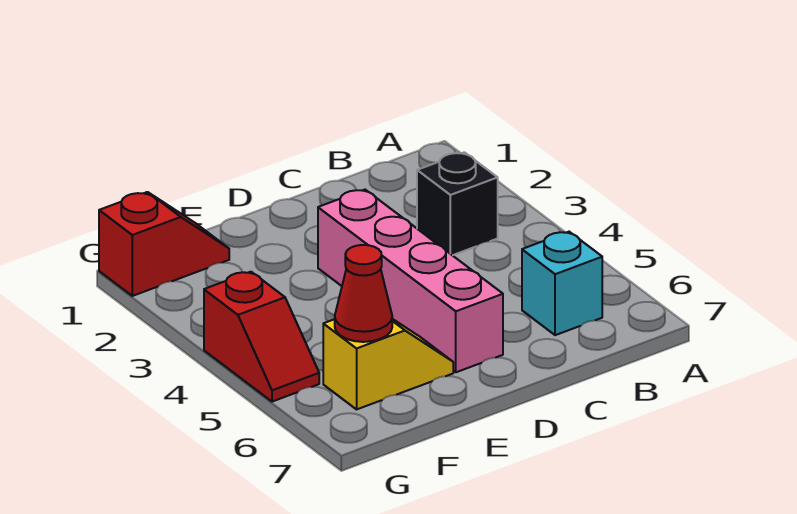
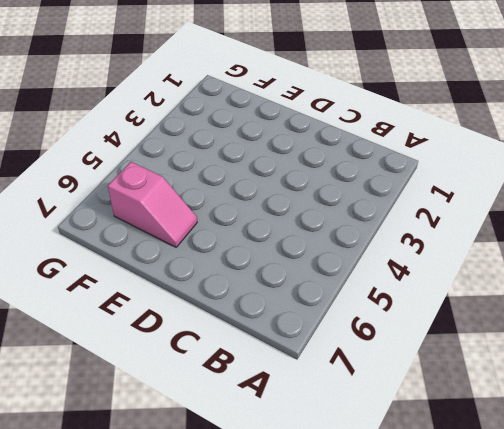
pink 1x2 slope [108,162,197,247] -> yellow 1x2 slope [323,319,453,409]
none -> black 1x1 brick [417,152,498,255]
none -> cyan 1x1 brick [522,232,602,335]

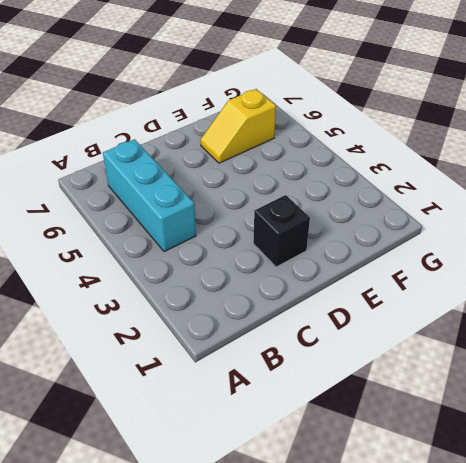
cyan 1x3 brick [103,139,196,252] -> cyan 1x1 brick [522,232,602,335]
black 1x1 brick [253,195,310,267] -> black 1x1 brick moved to [417,152,498,255]
none -> pink 1x4 brick [318,190,503,372]
none -> red 1x2 slope [99,192,229,296]

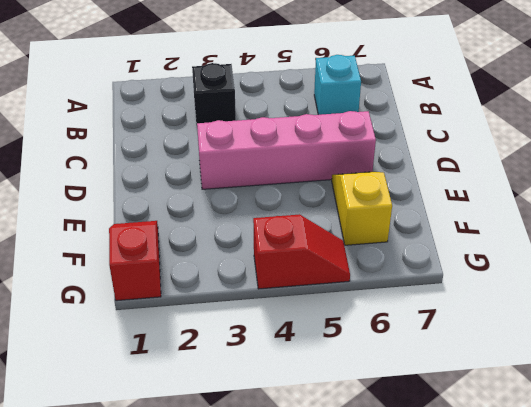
none -> red 1x1 cone [335,245,392,342]

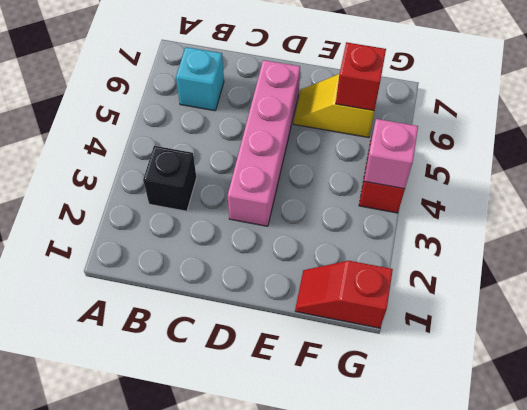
red 1x1 brick [336,42,386,111] -> red 1x1 cone [335,245,392,342]
pink 1x1 brick [364,119,418,189] -> none

